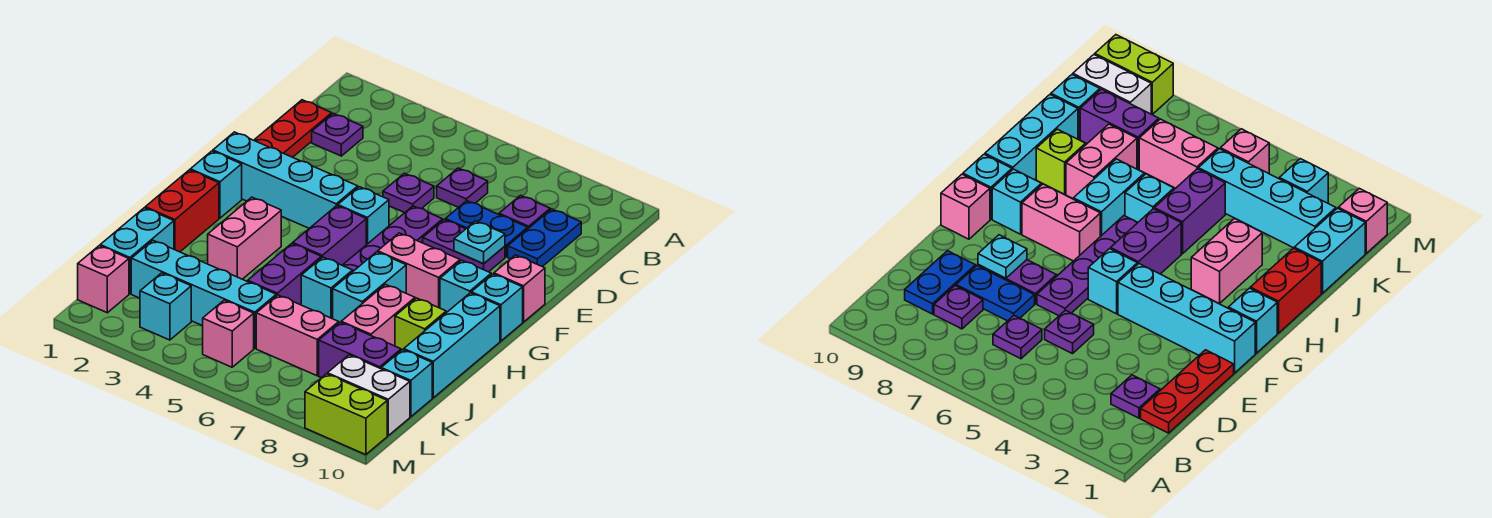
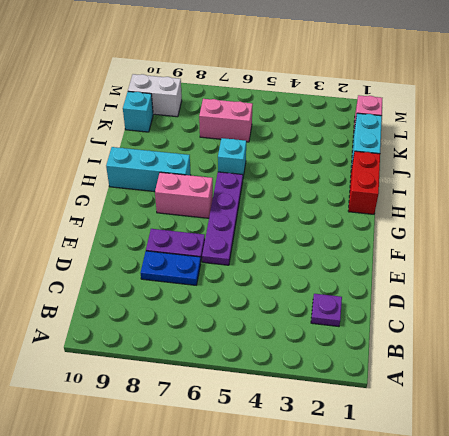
cyan 1x3 brick [106,147,191,192] -> cyan 1x3 brick turned to [404,293,500,398]
none -> red 1x3 plate [254,100,332,157]
none -> purple 1x1 plate [437,168,488,207]
none -> purple 1x1 plate [499,195,550,228]
none -> blue 1x2 plate [508,209,581,267]

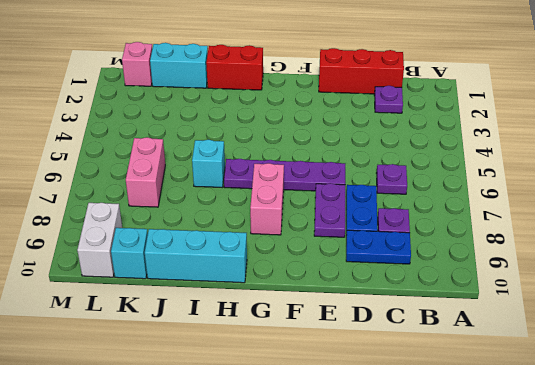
red 1x3 brick [319,48,404,94] -> red 1x3 plate [254,100,332,157]
none -> purple 1x1 plate [383,173,434,213]
none -> cyan 1x4 brick [213,132,358,228]
none -> cyan 1x1 brick [338,187,389,245]
none -> pink 1x1 brick [494,255,545,322]

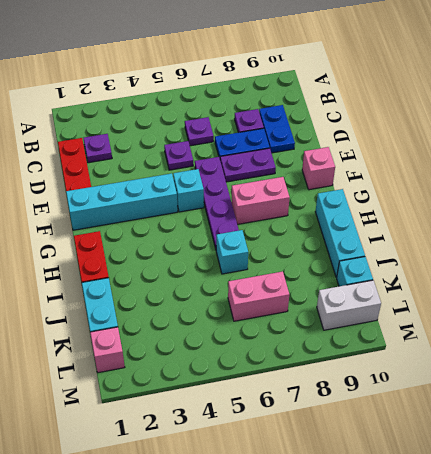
none -> cyan 1x1 brick [190,151,242,218]
none -> purple 1x2 brick [293,206,366,265]
none -> cyan 1x1 brick [440,260,491,313]
none -> cyan 1x1 brick [471,274,523,341]

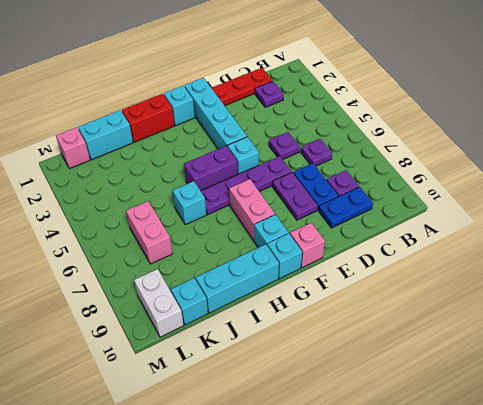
none -> pink 1x2 brick [208,197,281,279]
none -> cyan 1x2 brick [333,252,406,323]
none -> purple 1x2 brick [248,244,321,305]
none -> pink 1x2 brick [341,284,415,346]

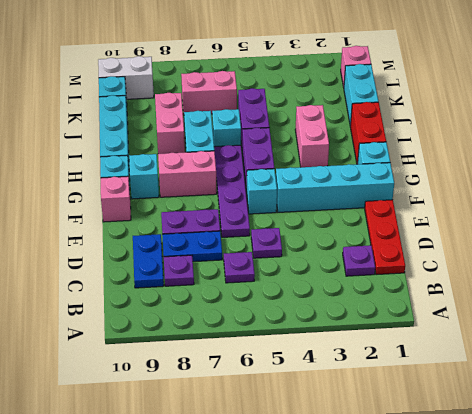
none -> lime 1x1 brick [395,298,446,350]
none -> cyan 1x4 brick [131,240,276,348]
none -> purple 1x2 brick [319,322,401,378]
none -> cyan 1x1 brick [140,273,191,340]

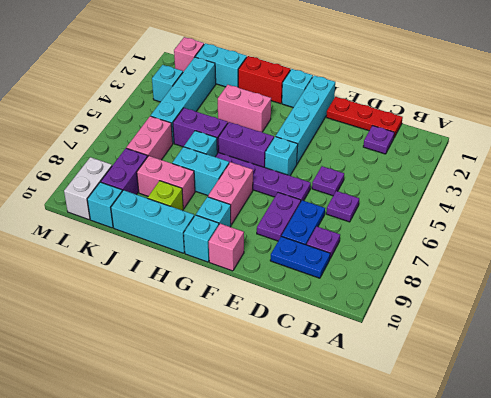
none -> pink 1x1 brick [203,300,254,367]
none -> lime 1x2 brick [305,374,387,455]
none -> cyan 1x1 plate [454,221,505,264]

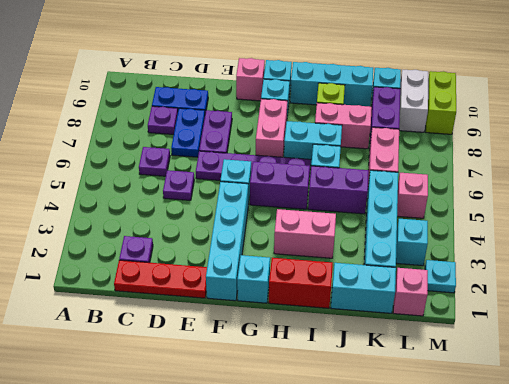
cyan 1x1 plate [425,260,456,293] -> cyan 1x1 plate moved to [454,221,505,264]

